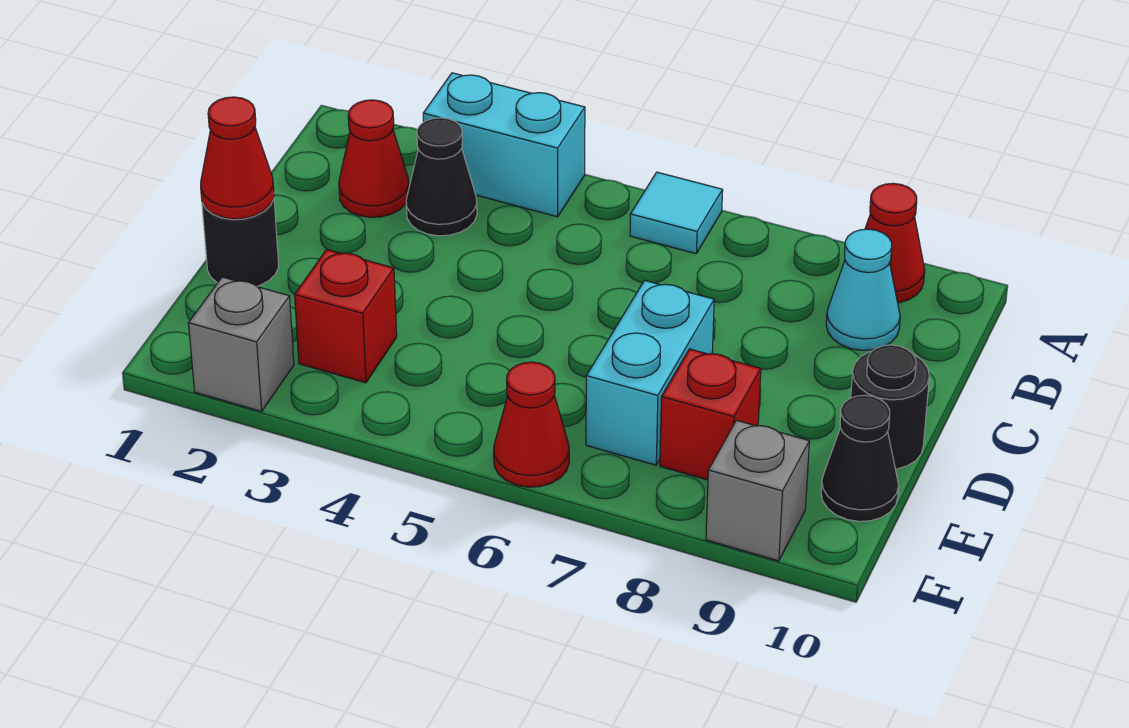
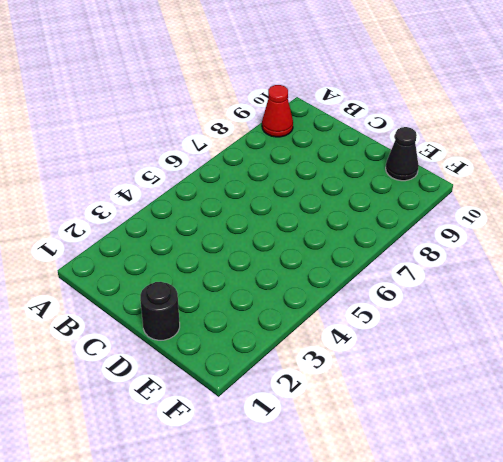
none -> cyan 1x2 brick [423,73,585,217]
none -> cyan 1x1 tile [630,172,723,254]
none -> red 1x1 cone [339,100,409,217]

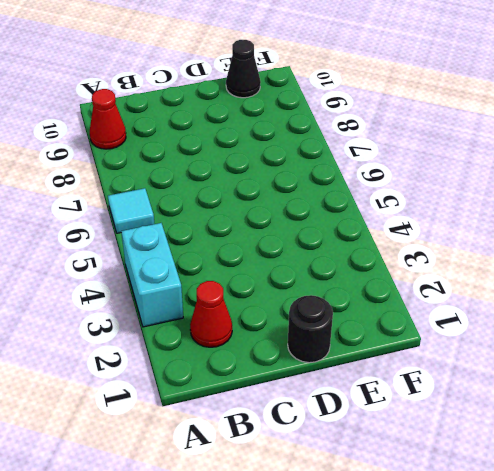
none -> black 1x1 cone [406,118,477,236]
none -> cyan 1x1 cone [826,229,900,350]
none -> cyan 1x2 brick [586,280,714,465]

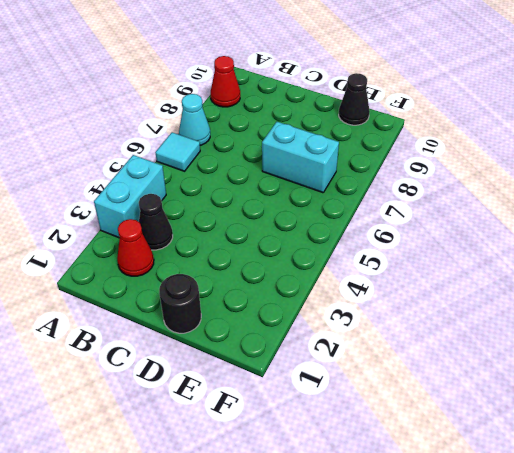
cyan 1x1 cone [179,94,210,145] -> cyan 1x1 cone moved to [826,229,900,350]
none -> black 1x1 round brick [851,345,929,469]
none -> red 1x1 brick [295,250,397,383]
none -> red 1x1 brick [660,349,761,480]

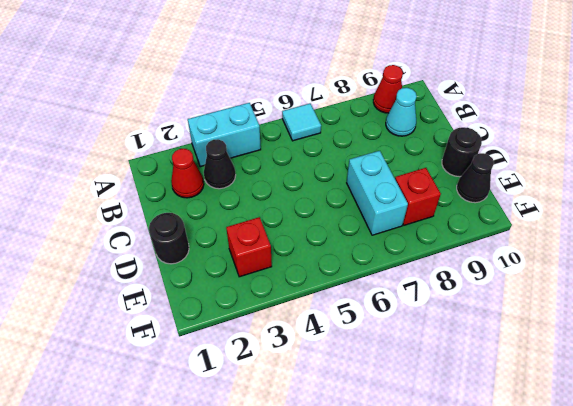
none -> grey 1x1 brick [189,277,294,411]
none -> red 1x1 cone [494,362,569,487]
none -> grey 1x1 brick [706,420,809,561]

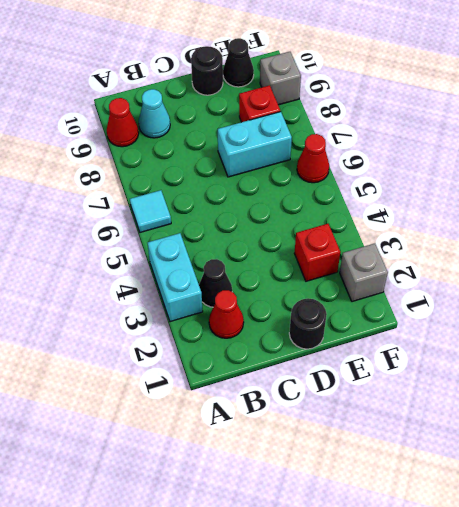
none -> red 1x1 cone [201,97,274,219]

